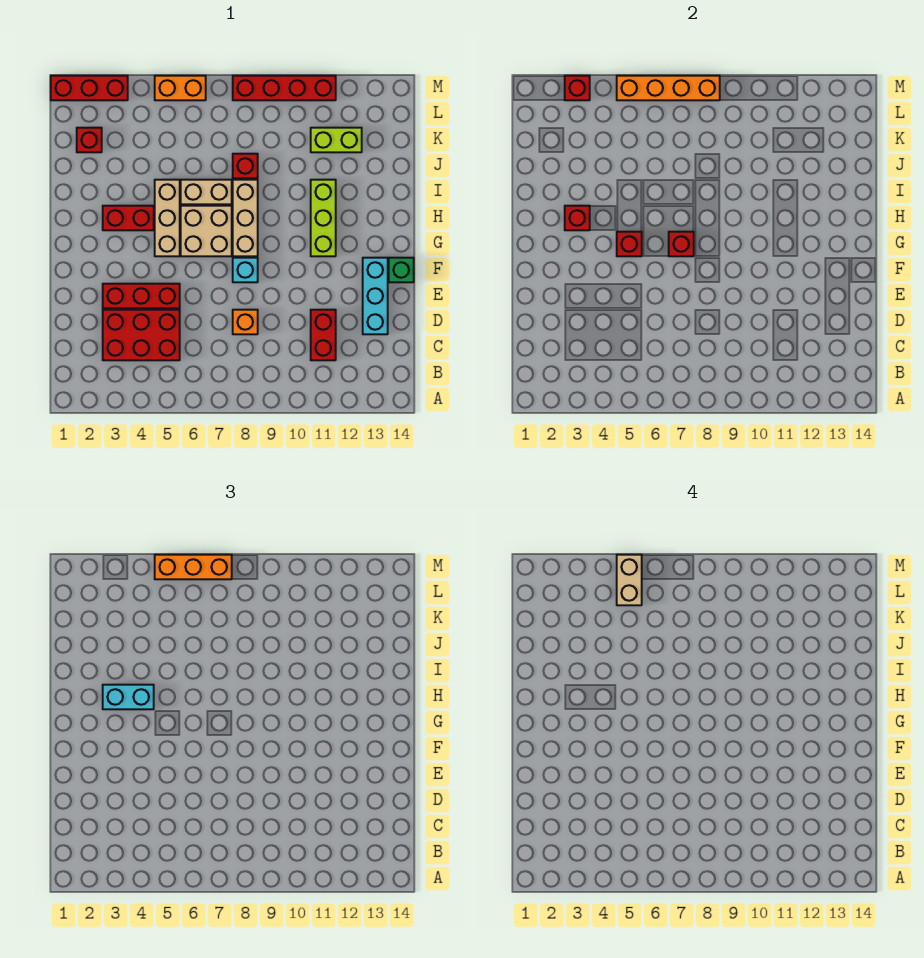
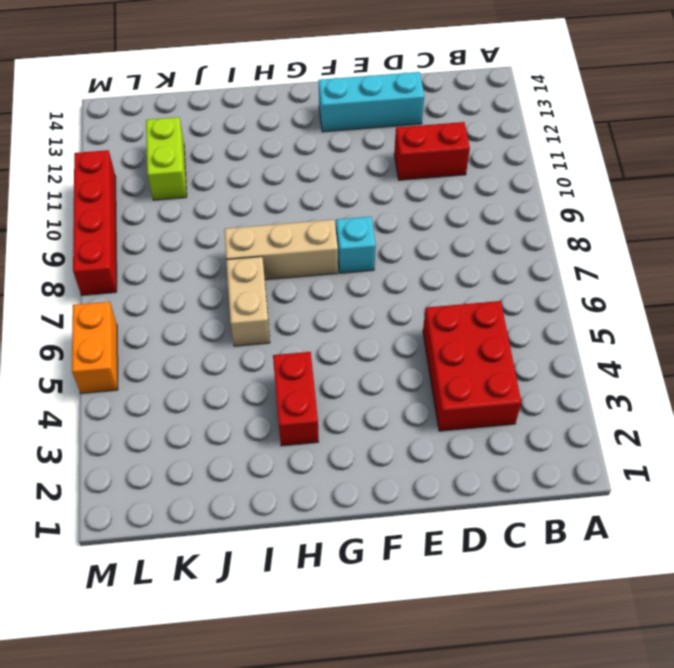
none -> orange 1x1 brick [233,310,258,334]
none -> red 1x3 brick [103,284,180,308]
none -> green 1x1 brick [389,258,414,282]

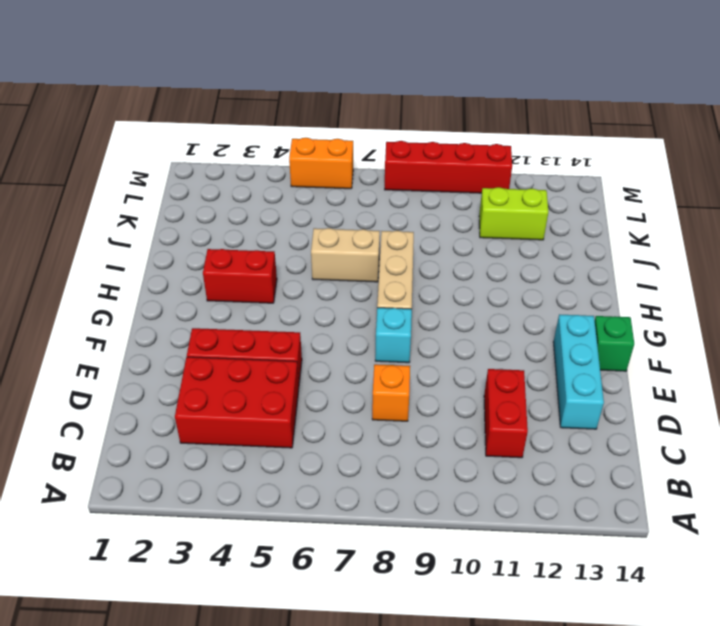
none -> tan 1x3 brick [155,180,180,256]
none -> tan 2x2 brick [181,206,232,256]
none -> lime 1x3 brick [311,180,336,256]

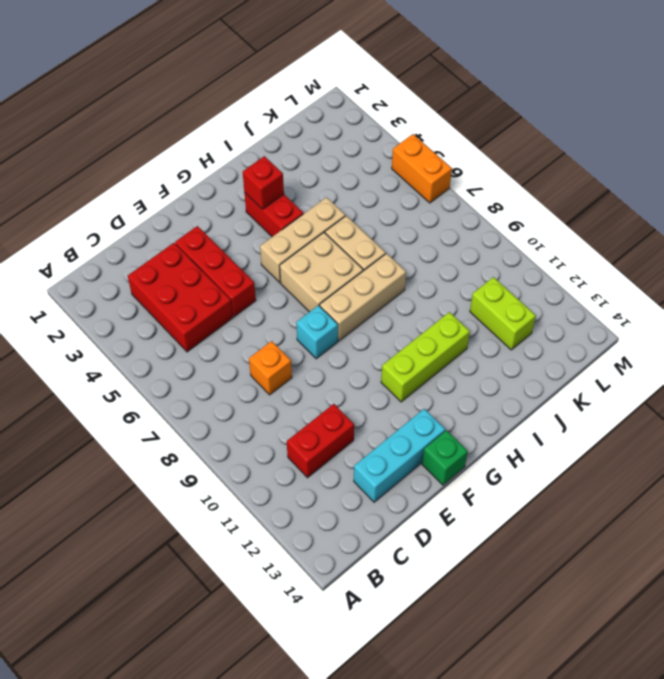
none -> red 1x1 brick [233,154,258,178]
none -> red 1x1 brick [77,128,102,152]
none -> red 1x3 brick [51,76,128,100]

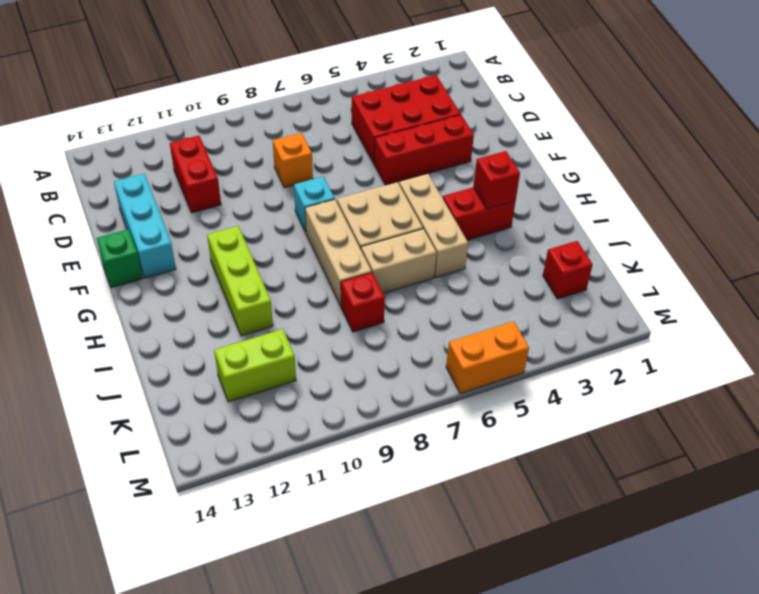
none -> red 1x3 brick [51,76,128,100]
none -> red 1x4 brick [233,76,336,100]
none -> red 1x1 brick [617,232,642,256]

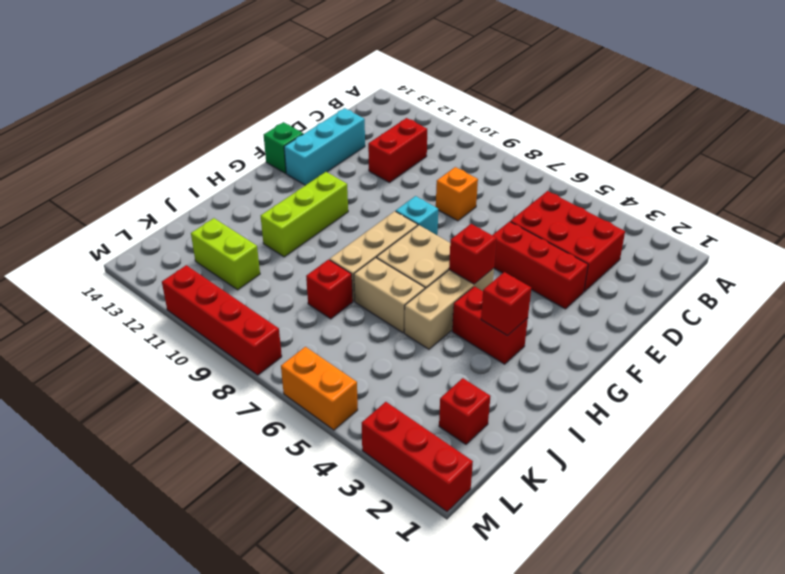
none -> red 1x1 brick [669,232,694,256]
none -> red 1x1 brick [565,76,590,100]
none -> orange 1x4 brick [617,76,720,100]

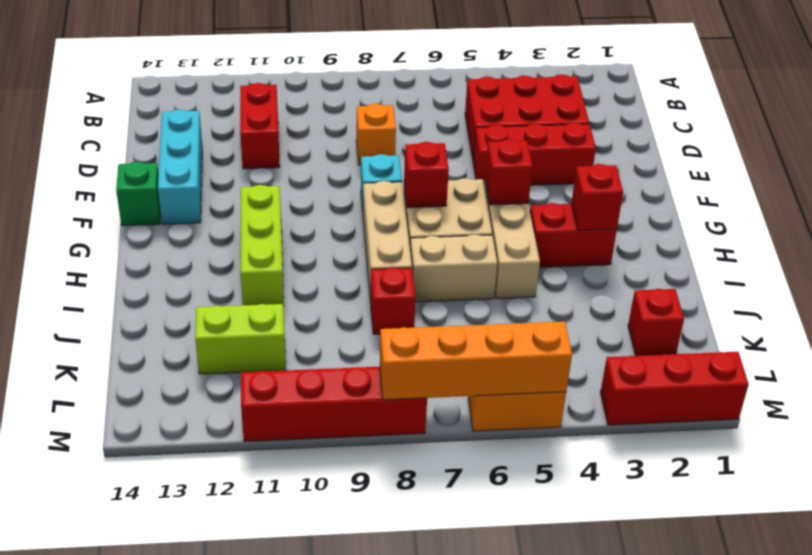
none -> red 1x1 brick [565,76,590,100]
none -> cyan 1x2 brick [103,685,154,709]
none -> orange 1x3 brick [155,555,232,579]

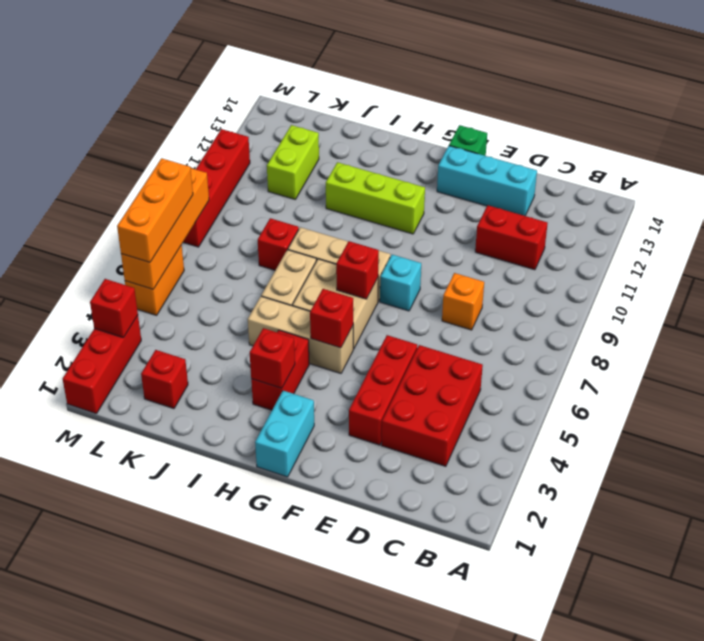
cyan 1x2 brick [255,391,314,477] -> cyan 1x2 brick moved to [103,685,154,709]
none -> tan 1x2 brick [617,555,642,605]

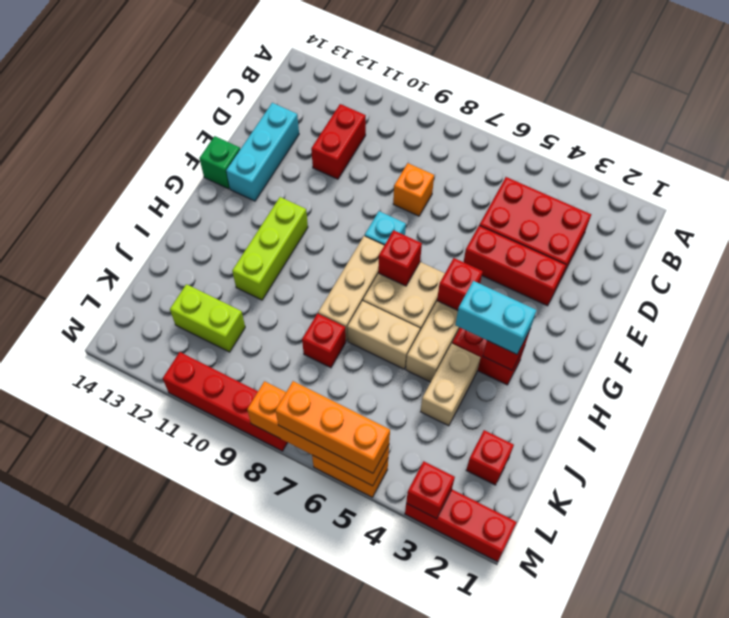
tan 1x2 brick [420,344,481,426] -> tan 1x2 brick moved to [617,555,642,605]

